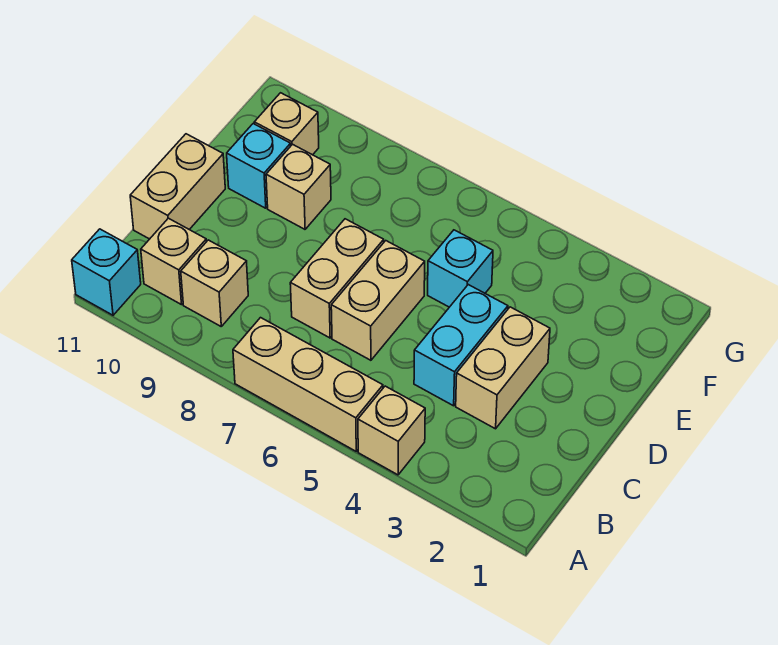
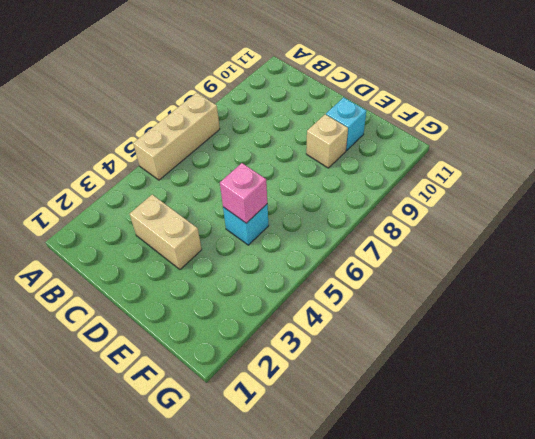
pink 1x1 brick [220,163,267,223] -> none
none -> tan 1x1 brick [358,386,425,475]
none -> cyan 1x1 brick [72,229,141,315]
none -> tan 1x1 brick [181,240,248,326]

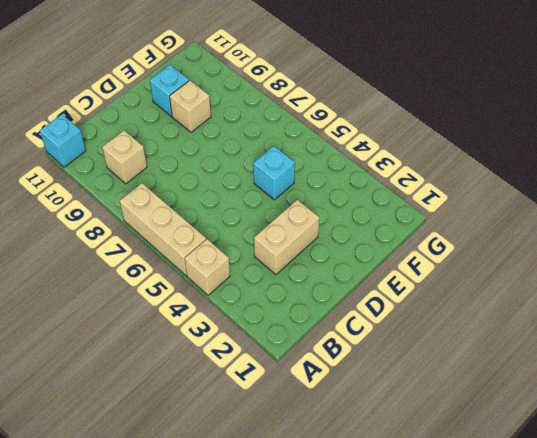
none -> tan 1x1 brick [141,218,206,305]
none -> cyan 1x2 brick [414,285,508,406]
none -> tan 1x2 brick [331,241,425,360]

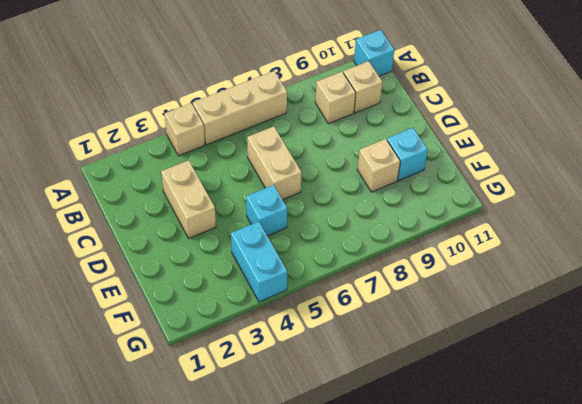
cyan 1x2 brick [231,222,287,302] -> cyan 1x2 brick moved to [414,285,508,406]
none -> tan 1x2 brick [290,219,384,338]
none -> tan 1x2 brick [130,134,225,239]
none -> tan 1x1 brick [254,93,319,155]

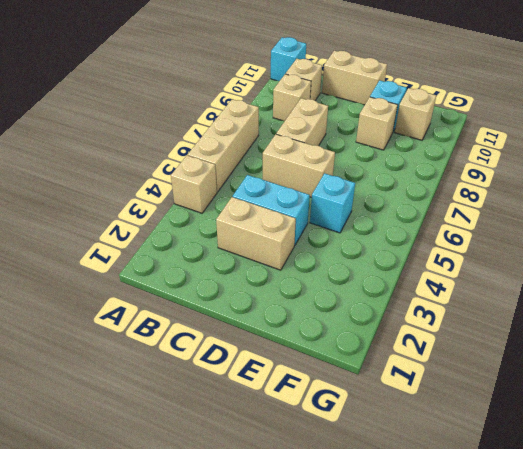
tan 1x2 brick [276,98,328,146] -> tan 1x2 brick turned to [290,219,384,338]

